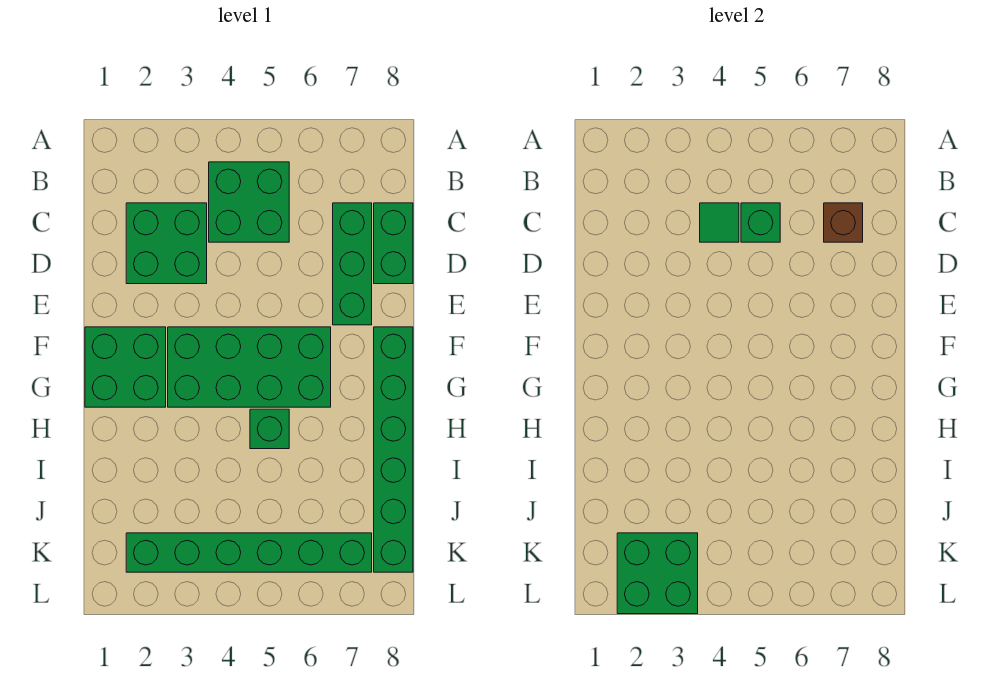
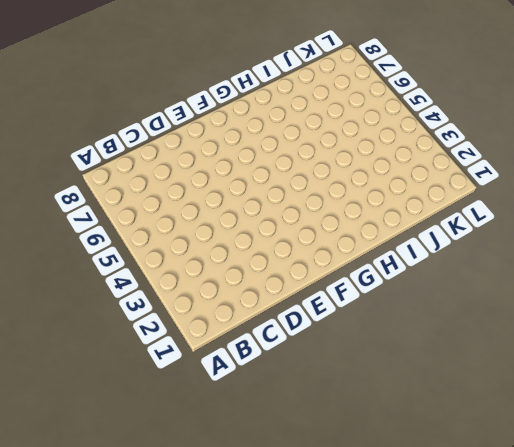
none -> green 2x2 brick [209,162,289,242]
none -> green 2x2 brick [126,203,207,284]
none -> green 1x3 brick [333,203,372,325]

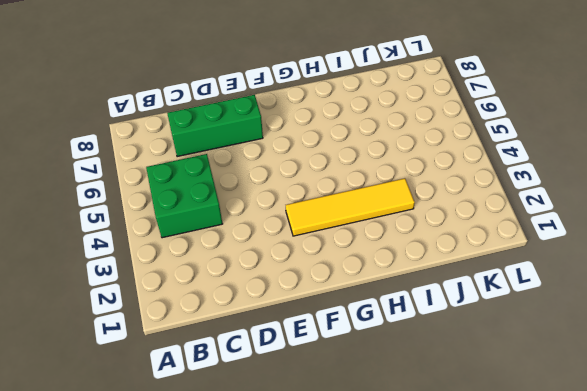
yellow 1x4 tile [286,178,415,236] -> green 2x4 brick [168,327,331,407]
none -> green 2x2 brick [126,203,207,284]
none -> green 1x2 brick [374,203,413,284]
none -> green 2x2 brick [85,327,166,407]

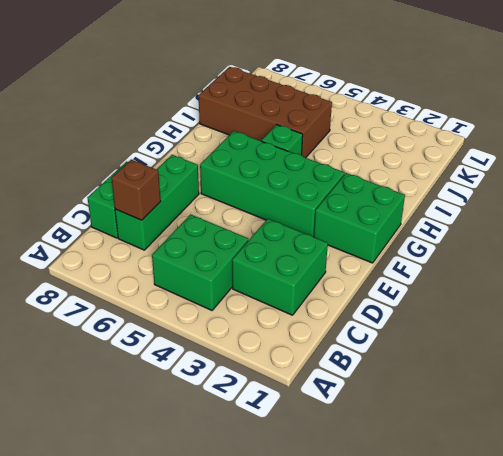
brown 2x4 brick [199,67,332,158] -> green 1x6 brick [374,327,413,572]
none -> green 1x6 brick [126,533,372,572]
none -> green 1x1 tile [700,203,739,242]
none -> green 1x1 brick [741,203,780,242]

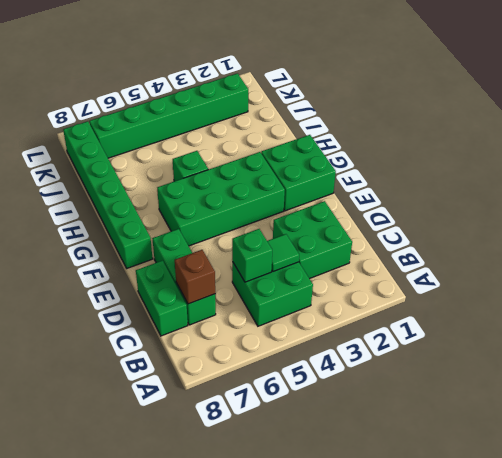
none -> green 2x2 brick [617,533,698,614]

